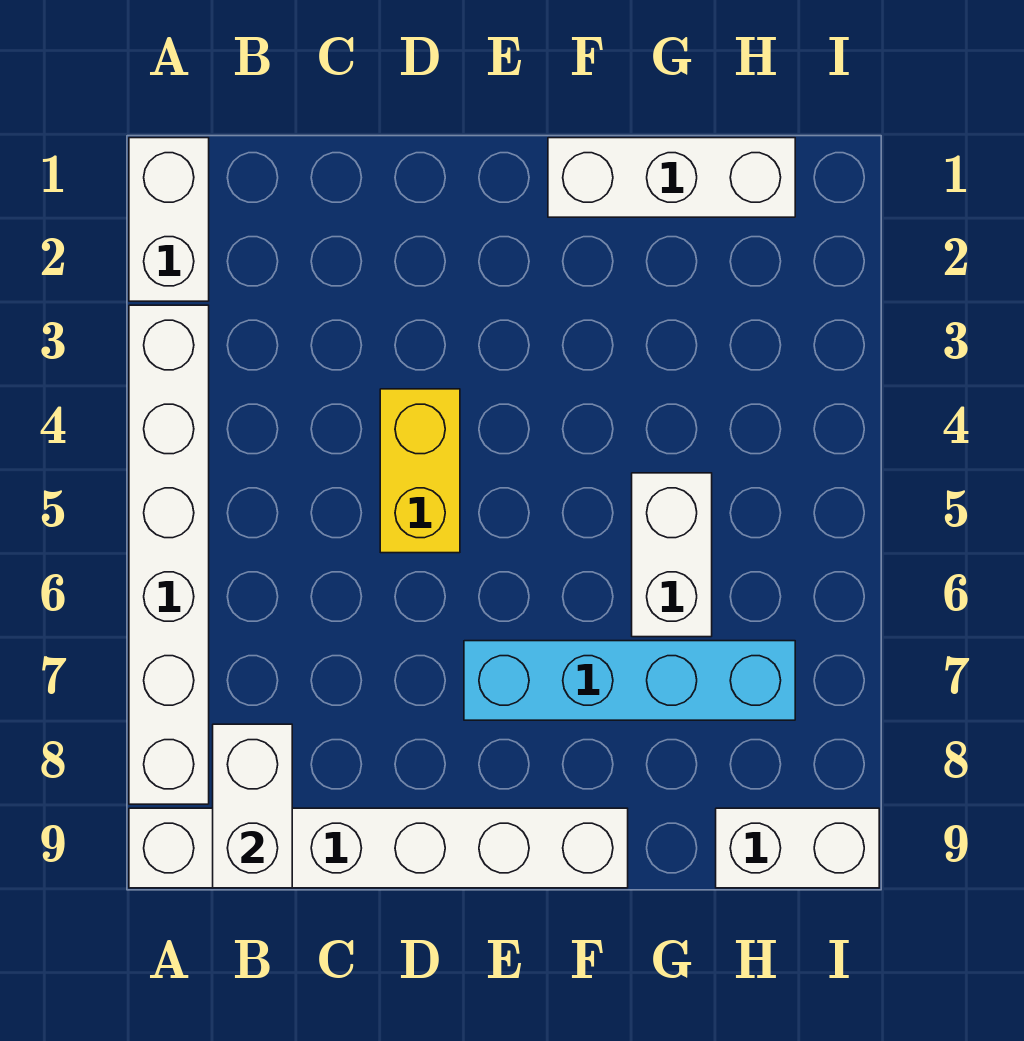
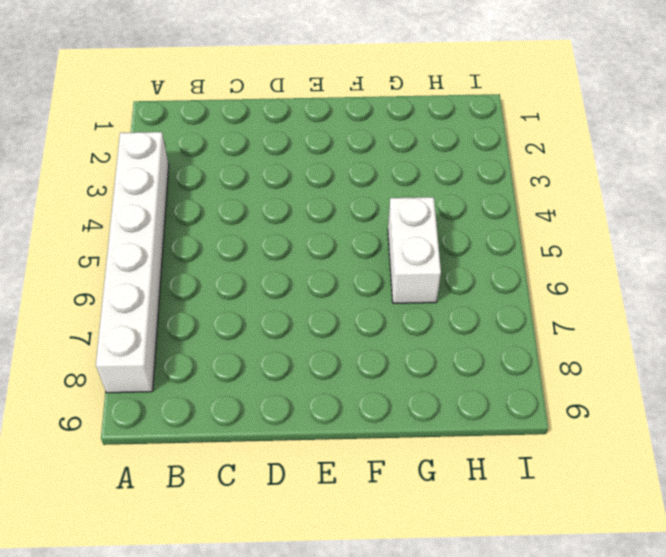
none -> white 1x2 brick [129,138,209,301]
none -> white 1x6 brick [129,808,628,888]

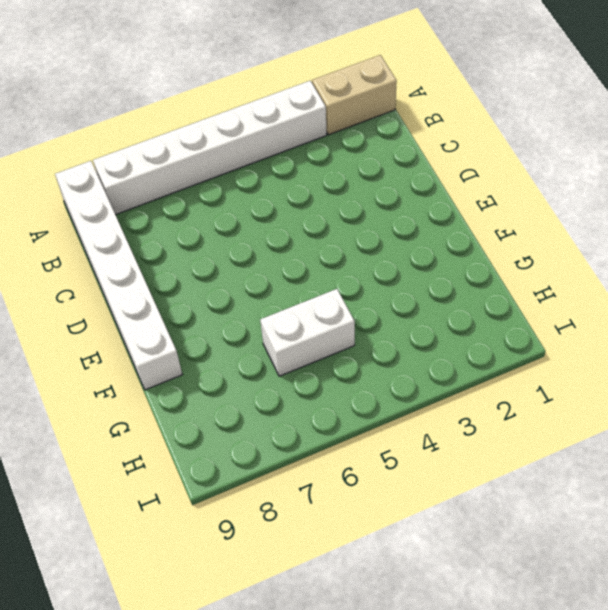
tan 1x2 brick [312,55,397,135] -> white 1x2 brick [129,138,209,301]
none -> yellow 1x2 brick [380,389,460,553]
none -> cyan 1x4 brick [464,641,795,720]

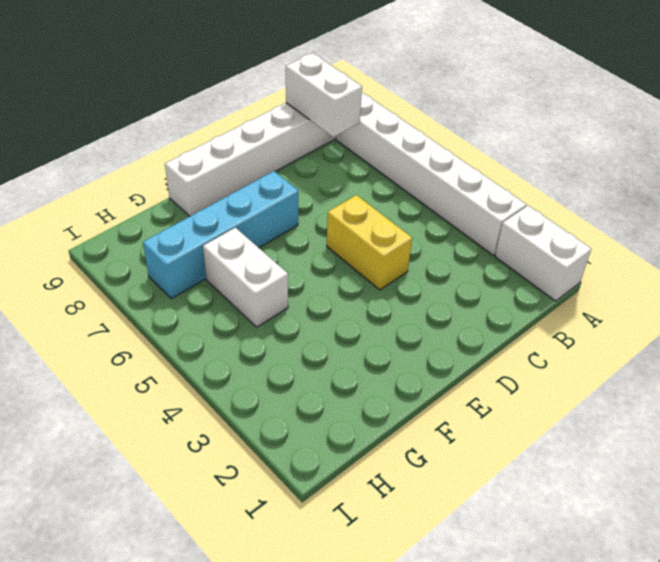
none -> white 1x3 brick [548,138,795,217]
none -> white 1x2 brick [716,808,879,888]

